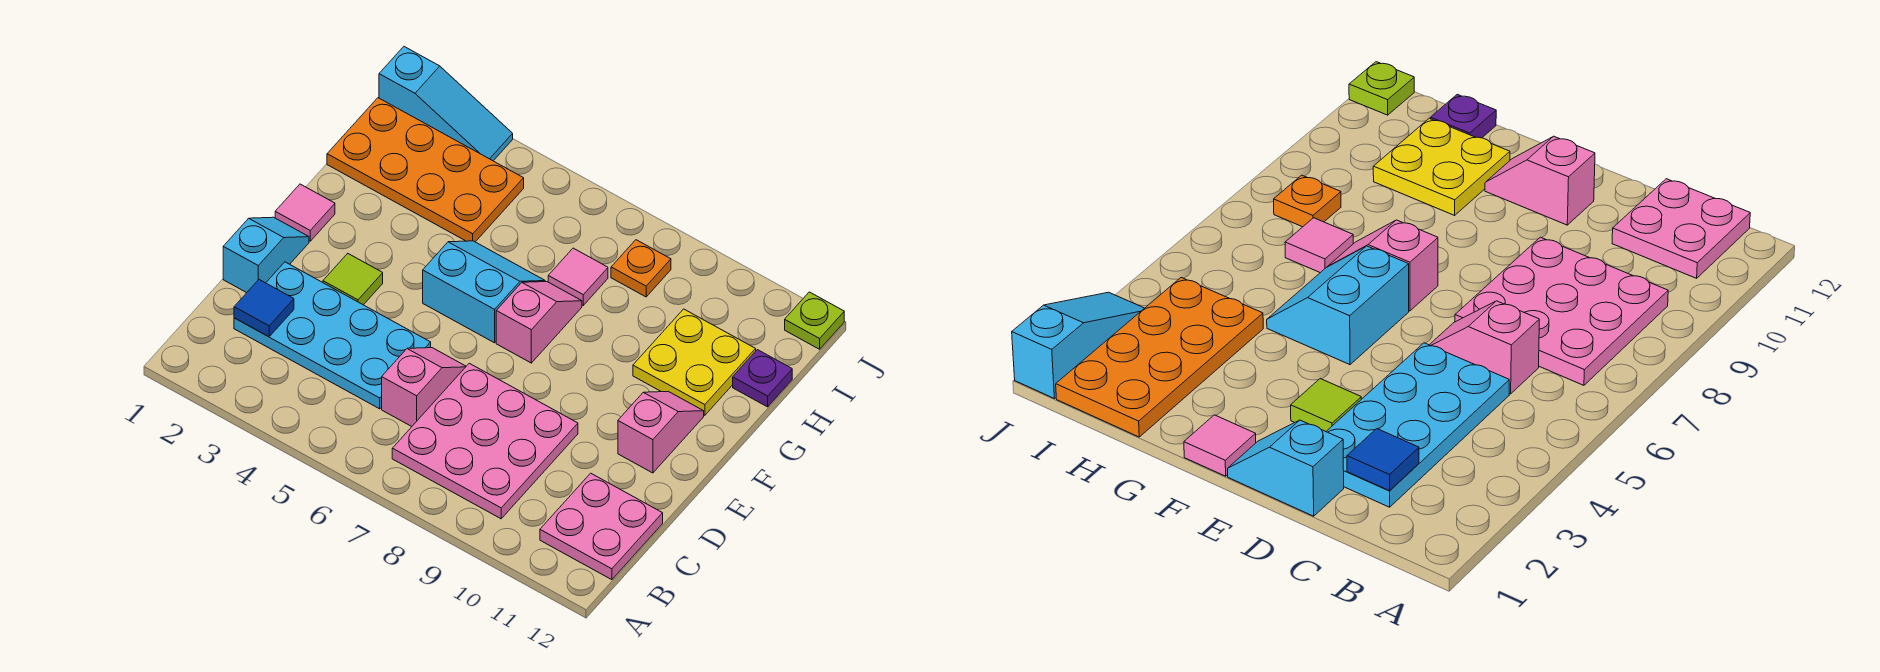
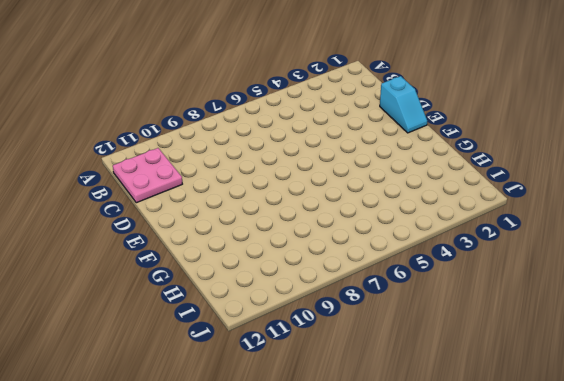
none -> pink 3x3 plate [392,363,578,519]
none -> cyan 2x4 plate [234,262,431,409]
none -> pink 1x2 slope [382,348,466,426]

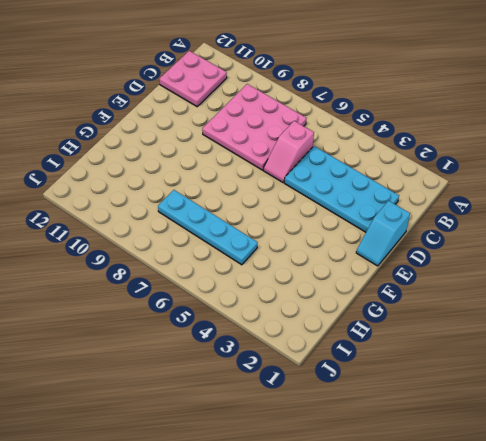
cyan 1x4 plate [158,190,258,265] -> pink 1x1 tile [548,248,608,305]
none -> lime 1x1 tile [323,254,383,305]
none -> pink 1x2 slope [618,391,704,473]
none -> pink 1x1 tile [275,184,335,241]

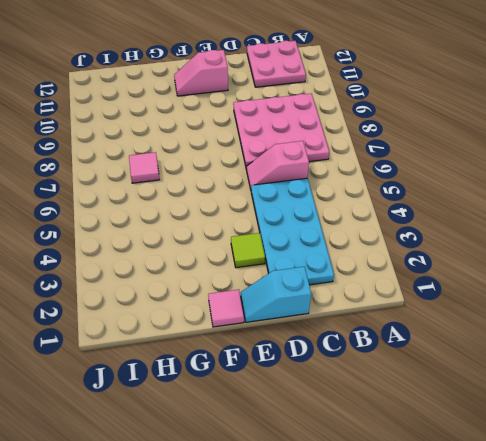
none -> cyan 2x2 slope [423,241,545,343]
none -> pink 1x2 slope [496,282,582,363]
none -> yellow 2x2 plate [633,309,756,415]

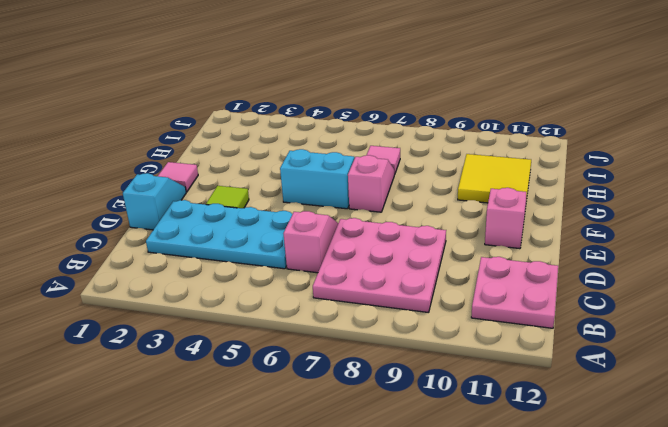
yellow 2x2 tile [458,154,531,203] -> yellow 2x2 plate [633,309,756,415]
none -> orange 2x4 plate [327,98,524,242]
none -> purple 1x1 plate [733,350,792,407]
none -> orange 1x1 plate [611,240,671,297]

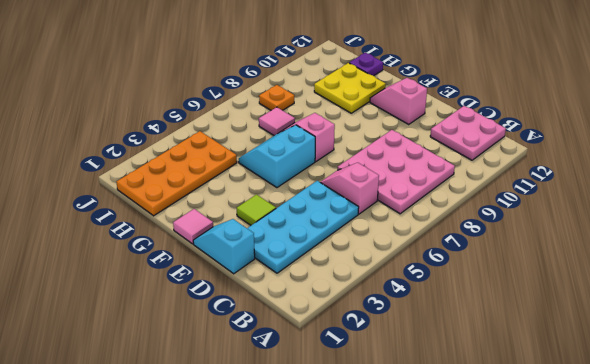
none -> cyan 1x3 slope [379,47,513,161]
none -> lime 1x1 plate [785,292,844,349]
none -> blue 1x1 tile [234,280,294,337]

